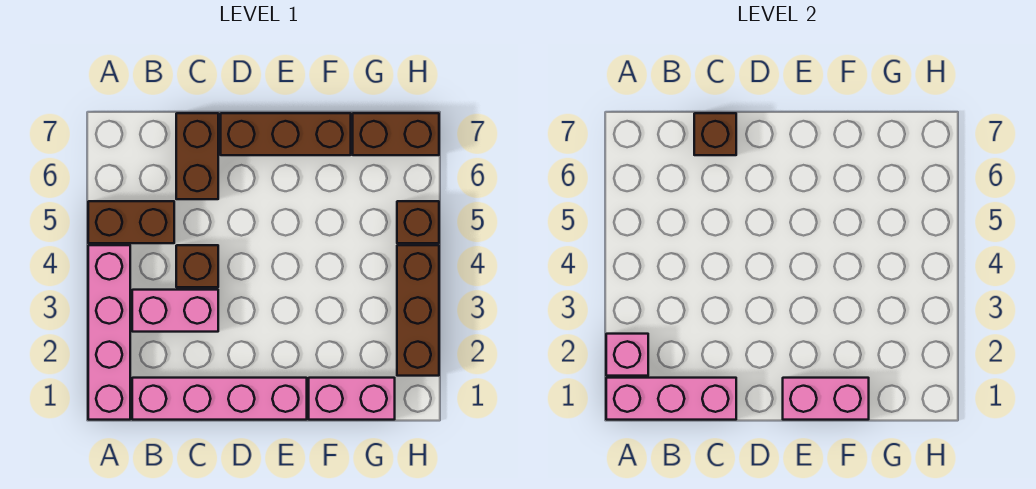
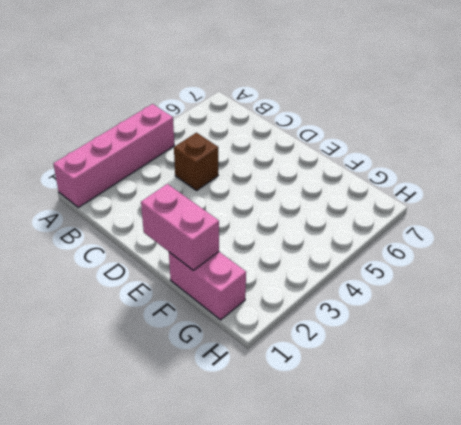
none -> brown 1x2 brick [88,201,174,243]
none -> pink 1x4 brick [132,378,307,420]
none -> pink 1x2 brick [132,290,218,332]

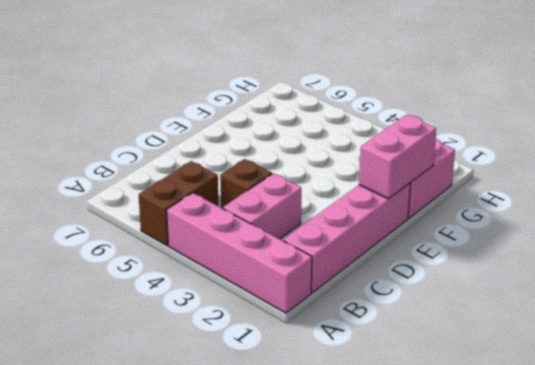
none -> brown 1x2 brick [176,113,218,199]
none -> brown 1x3 brick [221,113,351,155]
none -> brown 1x2 brick [353,113,439,155]

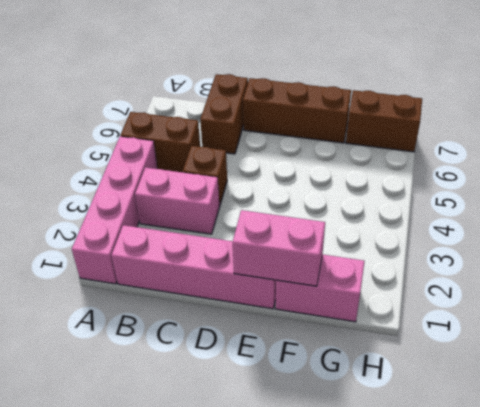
none -> brown 1x3 brick [397,245,439,376]
none -> brown 1x1 brick [397,201,439,243]
none -> pink 1x3 brick [606,378,736,420]

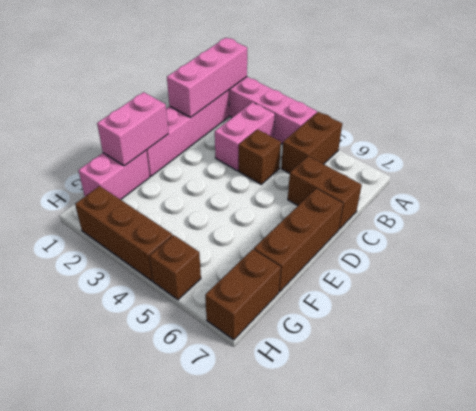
none -> pink 1x1 brick [606,334,648,376]
none -> brown 1x1 brick [694,113,736,155]

